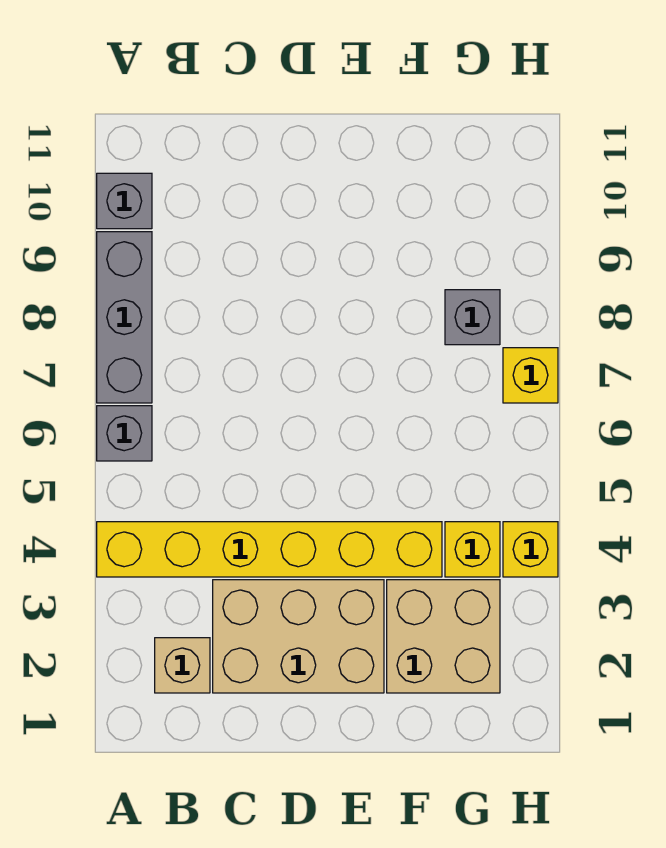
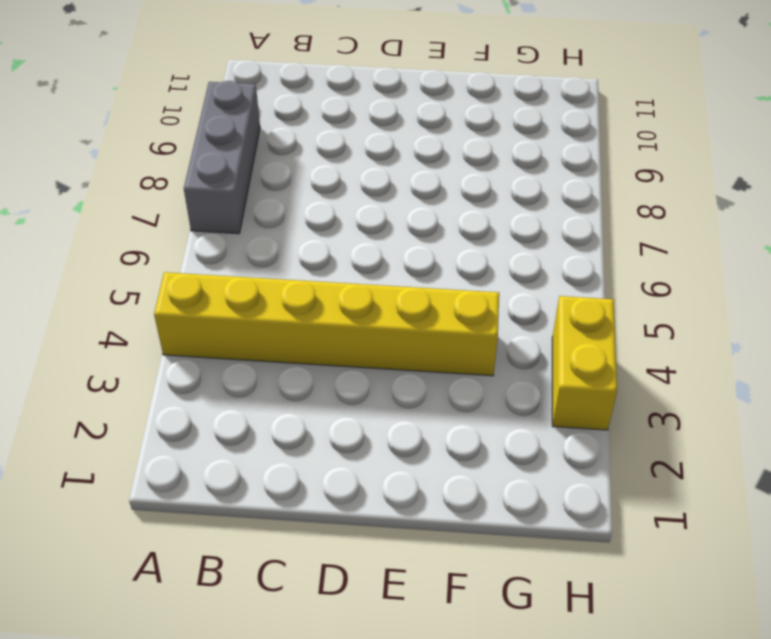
yellow 1x2 brick [552,296,617,430] -> yellow 1x1 brick [503,522,558,577]
none -> grey 1x1 brick [97,406,152,461]
none -> grey 1x1 brick [97,173,152,229]

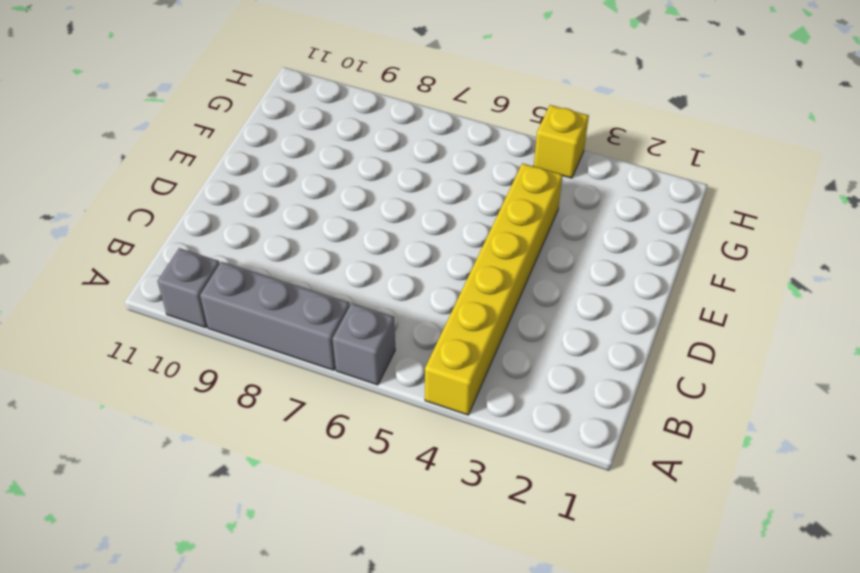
none -> tan 1x1 brick [155,638,210,693]
none -> tan 2x3 brick [213,580,384,693]

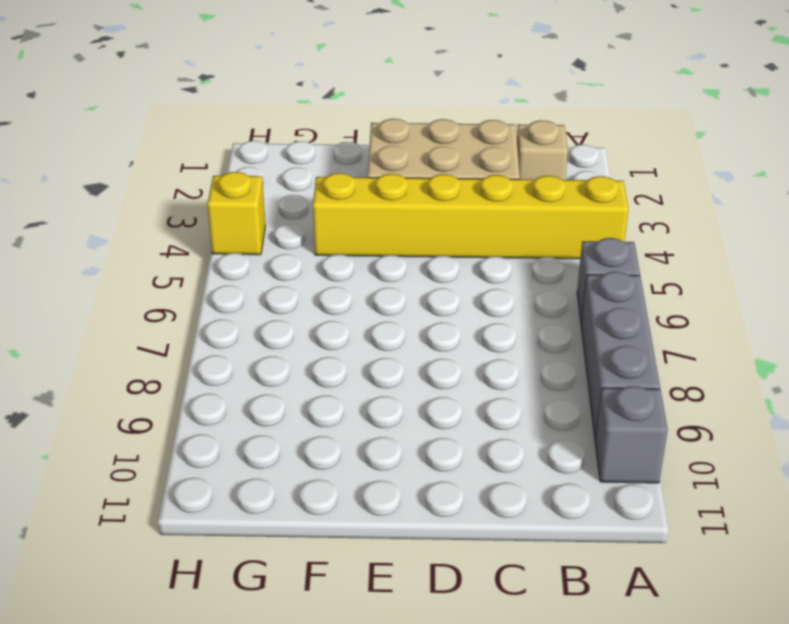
none -> tan 2x2 brick [387,580,500,693]
none -> yellow 1x1 brick [445,522,500,577]

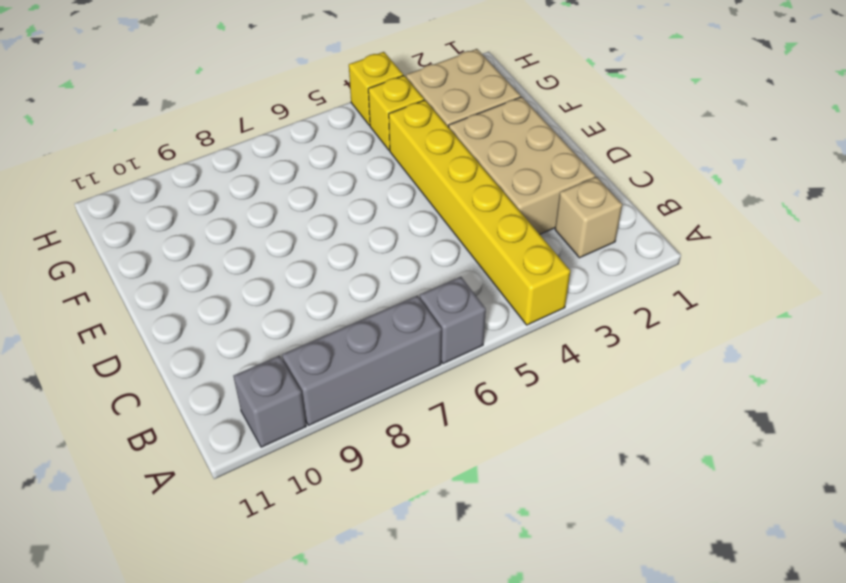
none -> grey 1x1 brick [445,290,500,345]
none -> yellow 1x1 brick [503,348,558,403]

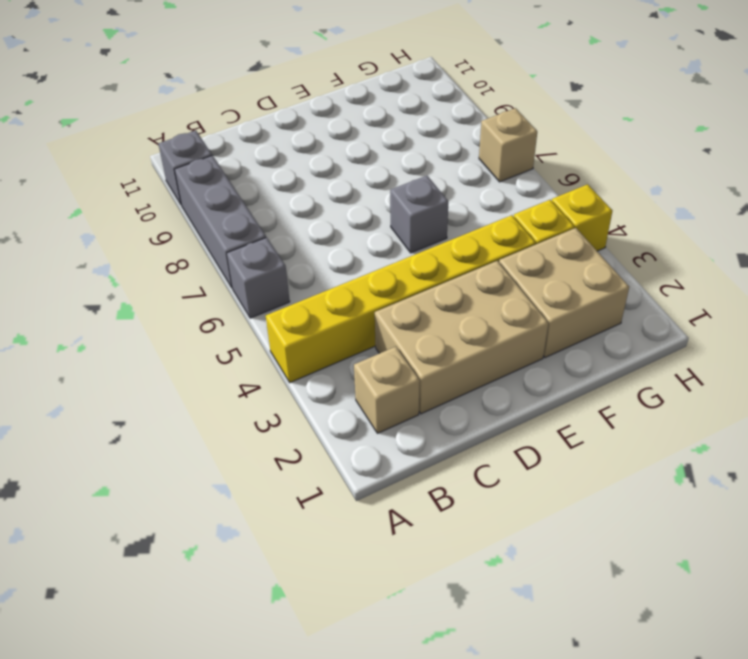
grey 1x1 brick [390,176,448,253] -> grey 1x1 brick moved to [445,290,500,345]
tan 1x1 brick [479,108,537,182] -> yellow 1x1 brick [503,348,558,403]

